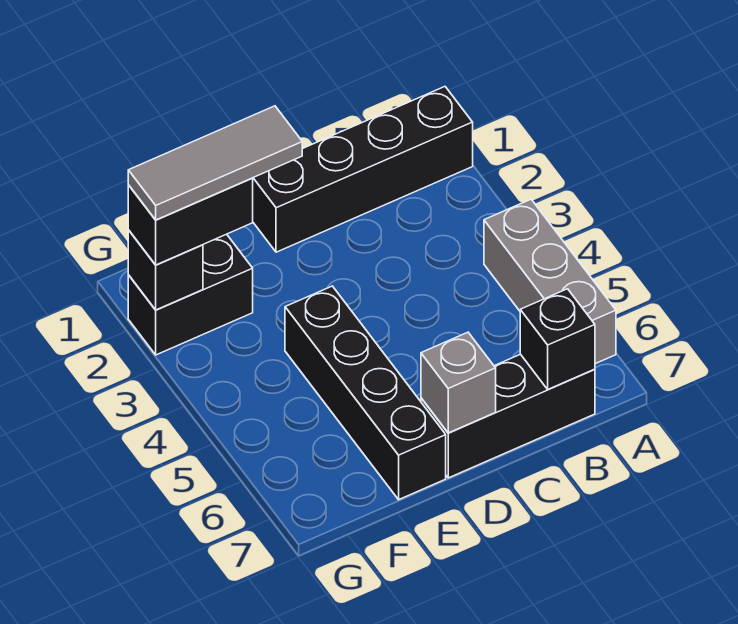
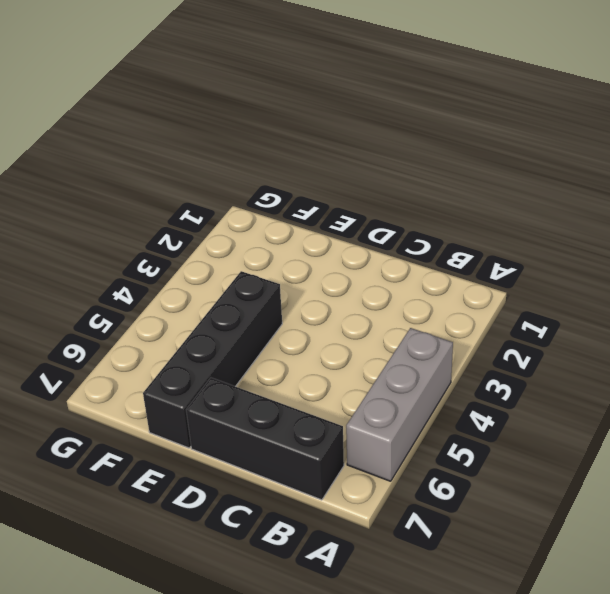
none -> black 1x4 brick [253,87,473,252]
none -> black 1x2 brick [128,234,253,355]

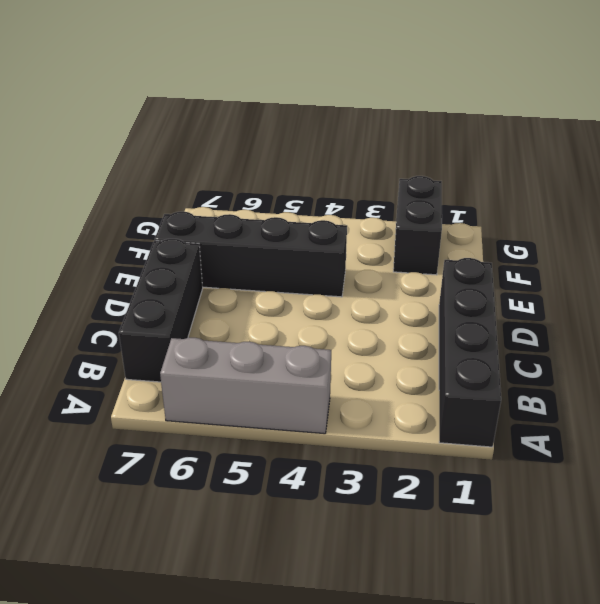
none -> black 1x1 brick [520,289,595,389]
none -> grey 1x1 brick [421,332,496,433]

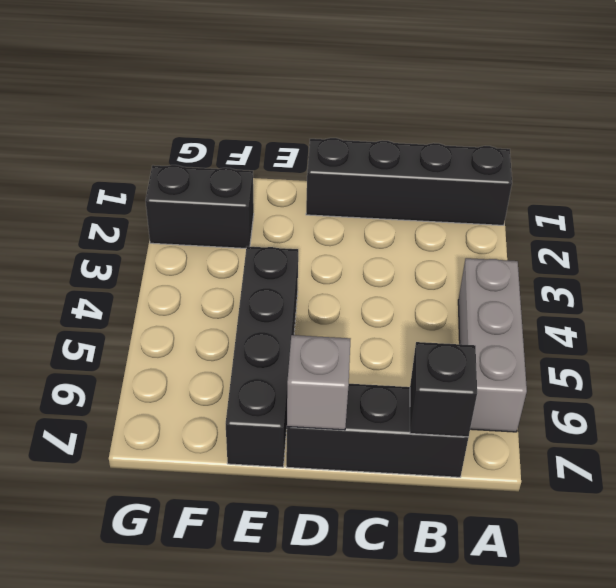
none -> black 1x1 brick [128,230,203,310]
none -> black 1x2 brick [128,178,253,265]

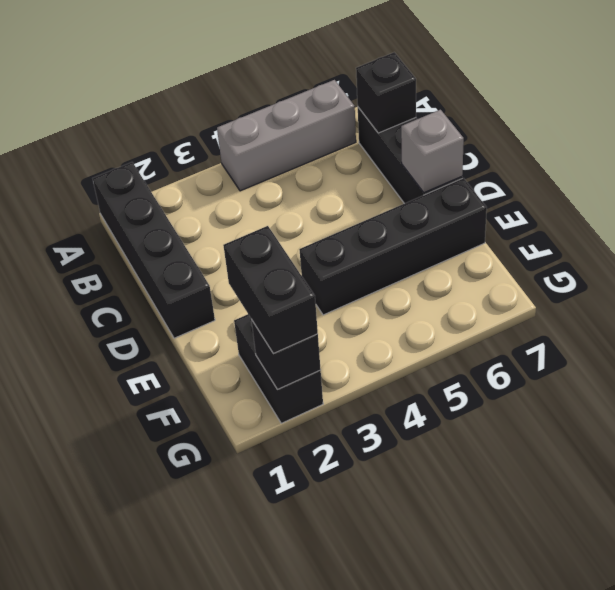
none -> grey 1x3 tile [128,106,302,220]

